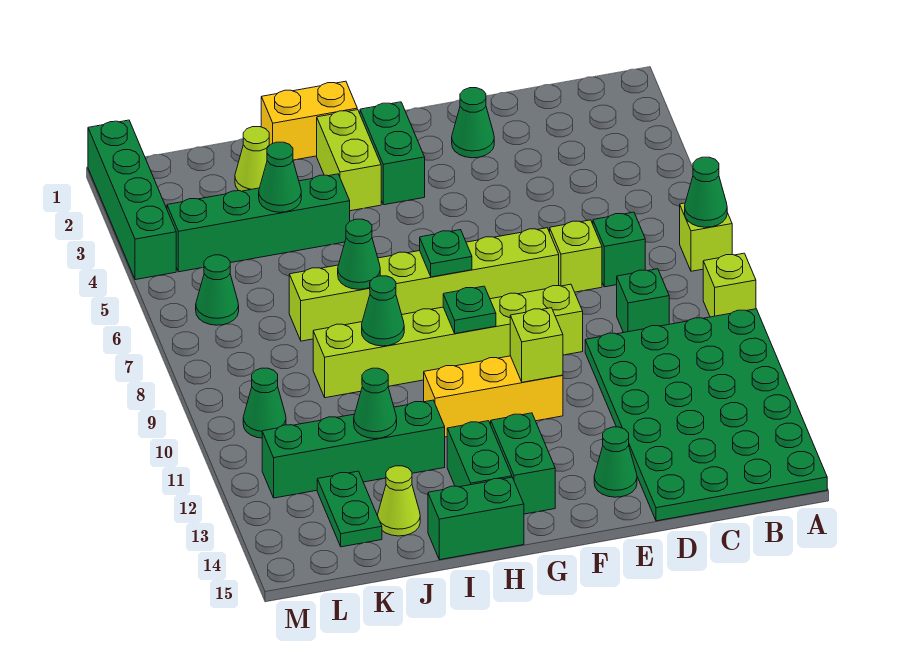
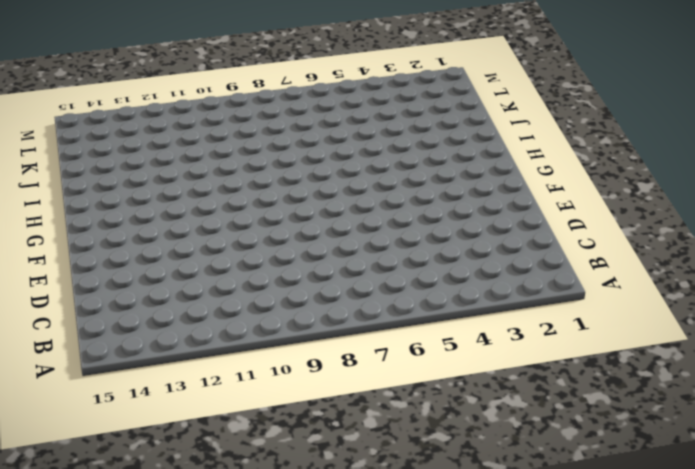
none -> lime 1x1 brick [680,203,732,271]
none -> lime 1x1 brick [703,253,756,317]
none -> green 4x6 plate [585,309,827,521]
none -> green 1x1 brick [593,212,645,287]

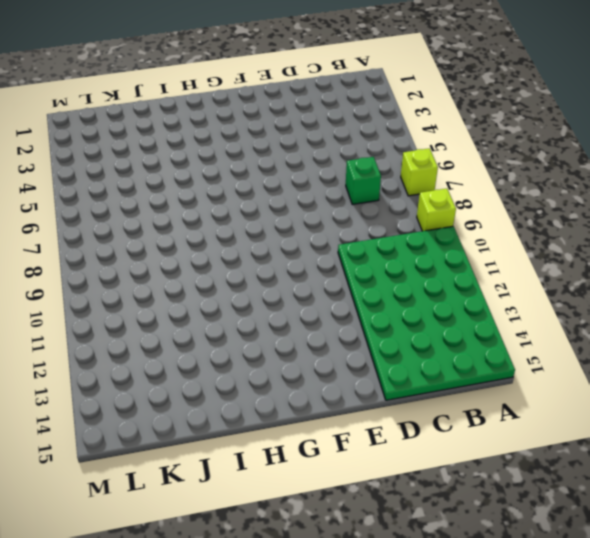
none -> green 1x1 brick [617,269,669,333]
none -> lime 1x1 brick [550,220,602,292]
none -> green 1x1 cone [452,88,494,158]
none -> lime 1x6 brick [289,228,559,341]

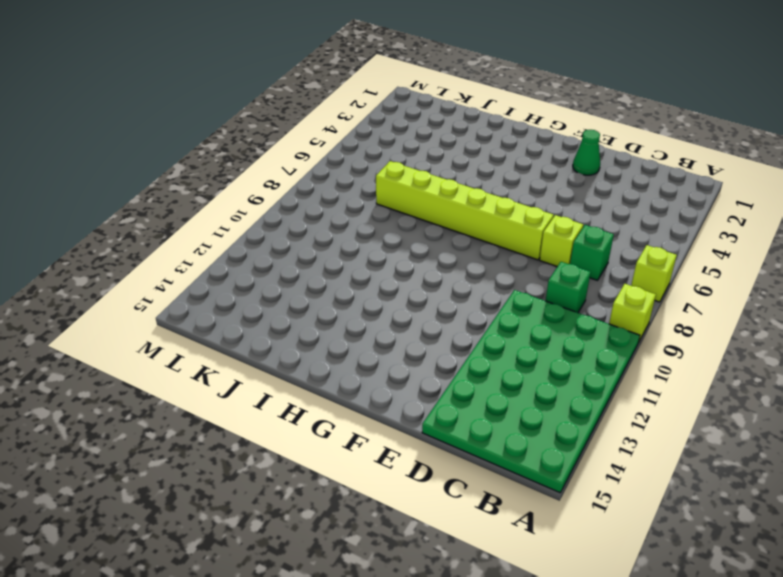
none -> lime 1x6 brick [313,284,583,398]
none -> green 1x1 cone [594,427,637,497]
none -> yellow 1x3 brick [424,356,563,437]
none -> green 1x2 brick [360,102,425,205]

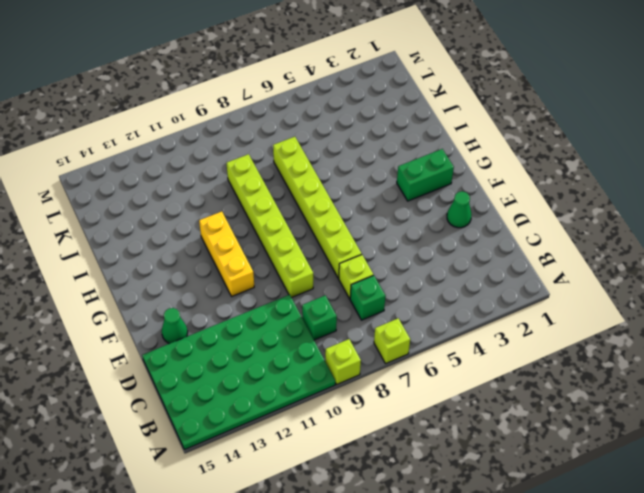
none -> green 1x2 brick [491,413,555,514]
none -> yellow 1x2 brick [261,81,357,160]
none -> lime 1x2 brick [317,110,381,211]
none -> green 1x2 brick [447,421,512,487]

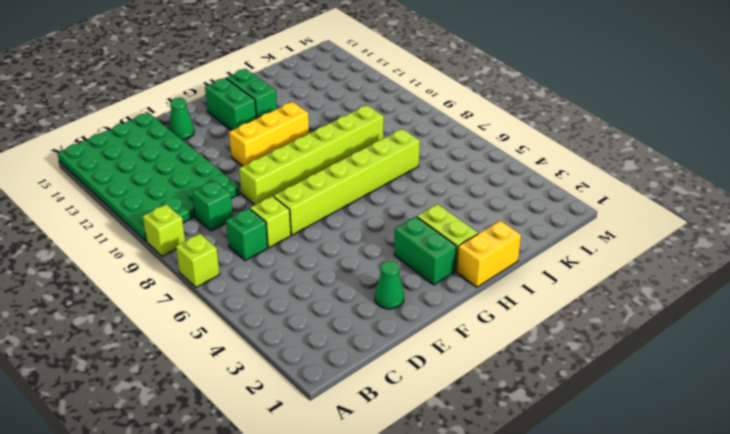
none -> green 1x2 brick [428,477,524,560]
none -> green 1x4 brick [167,174,350,272]
none -> green 1x4 brick [262,400,445,498]
none -> lime 1x1 cone [235,127,270,191]

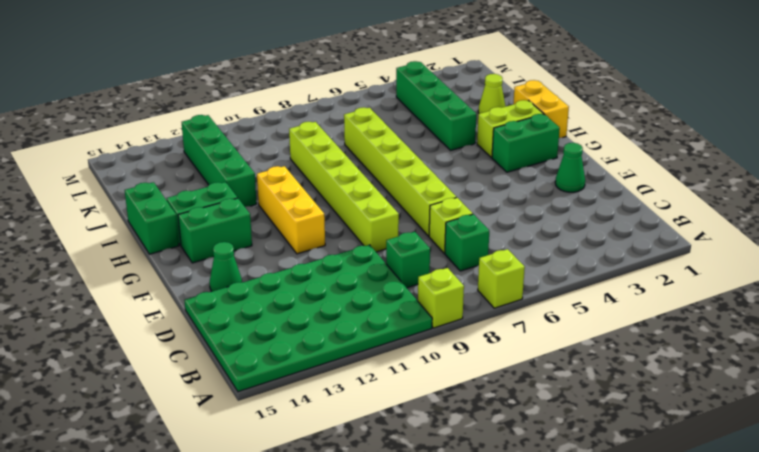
none -> lime 1x1 cone [378,466,420,536]
none -> green 1x2 plate [317,471,382,547]
none -> green 1x1 cone [196,255,239,325]
none -> green 1x1 cone [243,368,286,438]

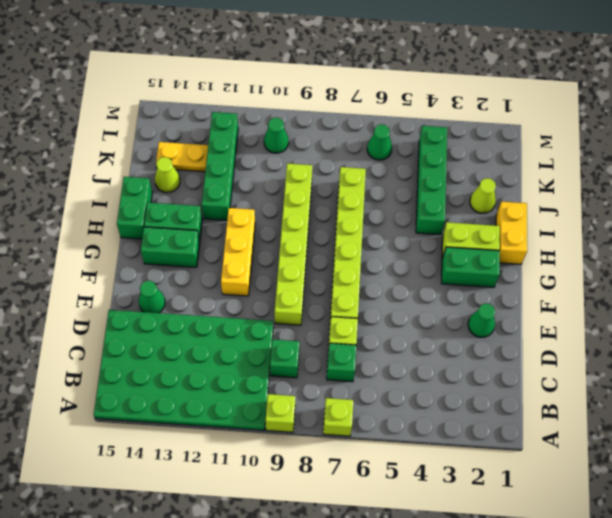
yellow 1x2 plate [156,142,208,172] -> green 1x2 plate [317,471,382,547]
none -> green 1x4 brick [88,120,176,280]
none -> green 1x1 cone [685,157,727,227]
none -> lime 1x1 brick [510,308,563,382]
none -> green 1x1 plate [420,230,472,277]

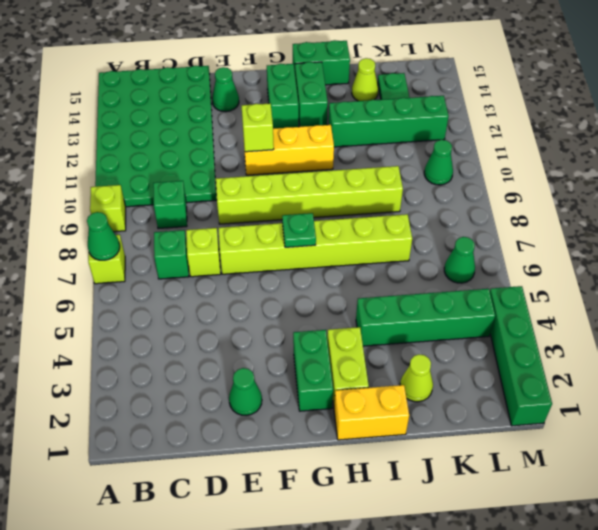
none -> green 1x1 plate [443,286,496,334]
none -> green 1x1 cone [338,219,380,289]
none -> green 1x1 cone [362,276,404,346]
none -> green 1x1 cone [259,142,301,212]

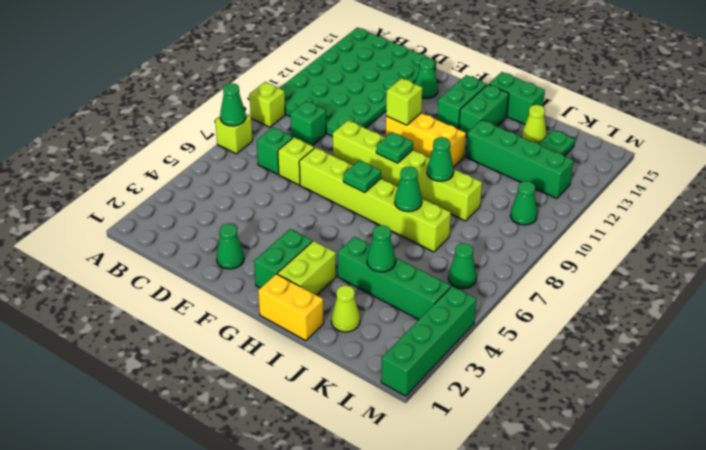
none -> green 1x1 cone [354,368,397,439]

